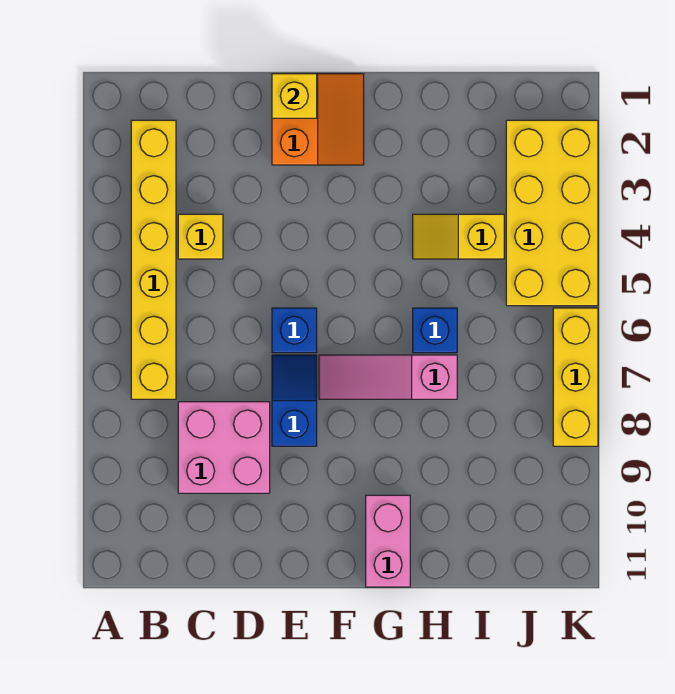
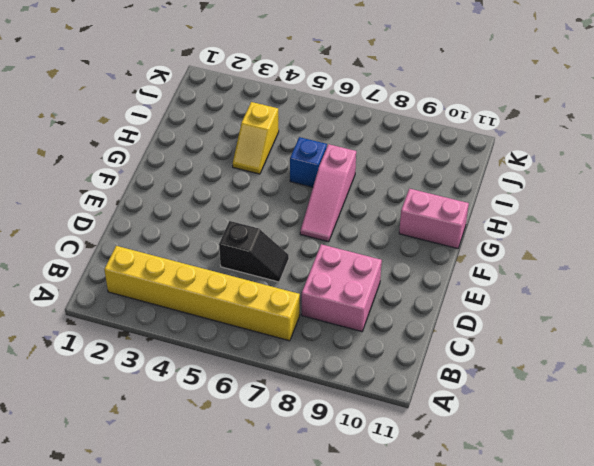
black 1x2 slope [219,221,289,282] -> none
none -> yellow 1x1 brick [178,214,223,259]
none -> orange 2x2 slope [272,74,364,165]
none -> blue 1x1 brick [272,308,317,353]

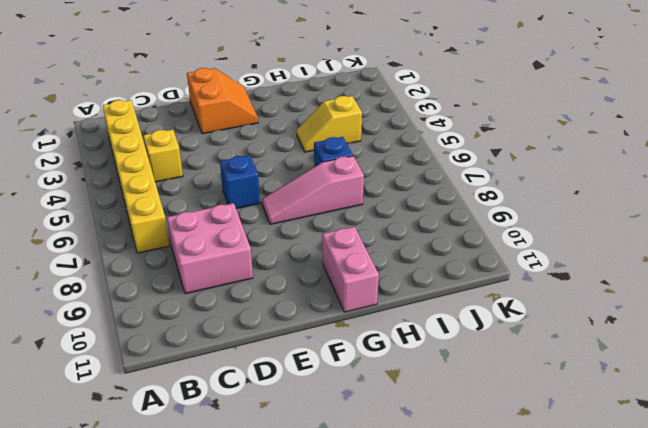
none -> blue 1x2 slope [272,355,317,446]
none -> yellow 2x4 brick [506,120,598,306]
none -> yellow 1x3 brick [553,308,598,446]

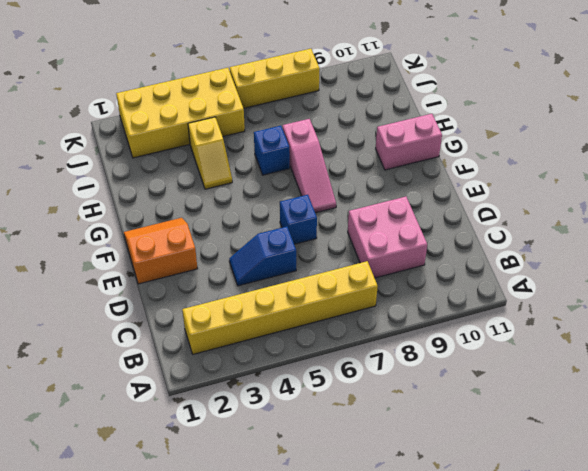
blue 1x2 slope [229,227,296,286] -> blue 1x2 slope moved to [272,355,317,446]
none -> yellow 1x1 brick [178,214,223,259]
none -> yellow 1x1 brick [272,74,317,118]

